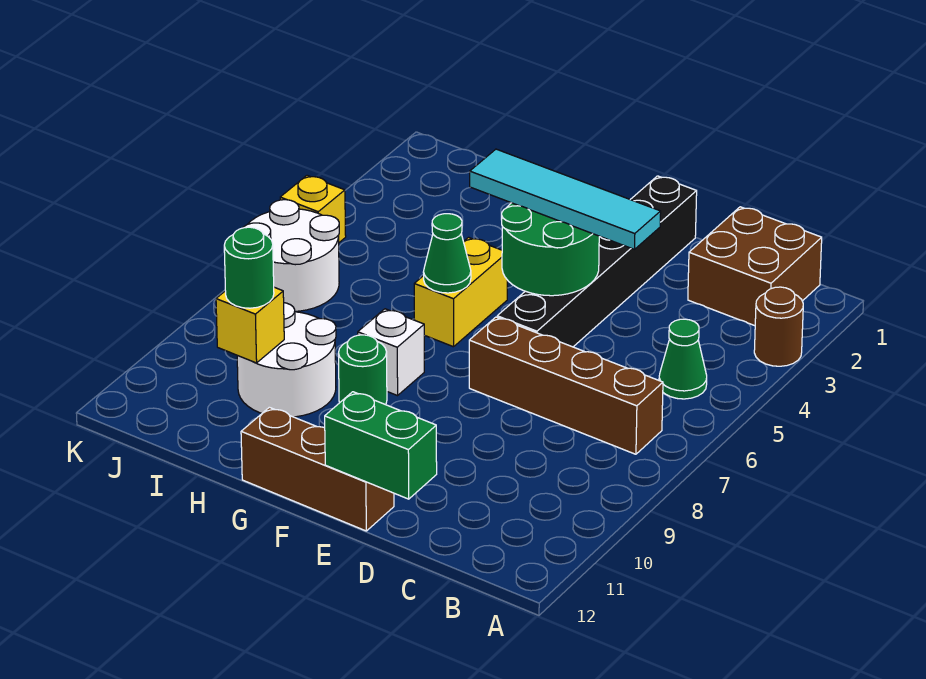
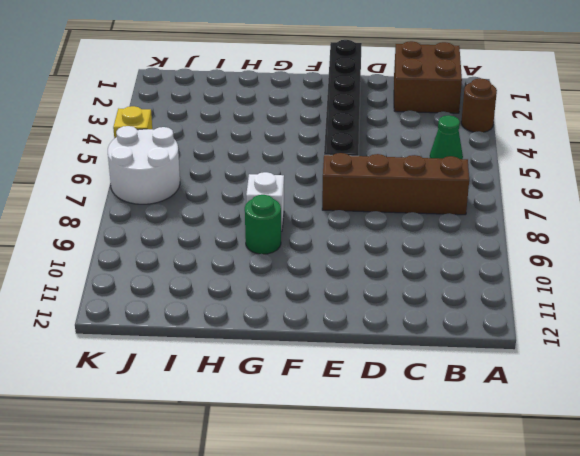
none -> brown 1x3 brick [241,407,394,531]
none -> yellow 1x2 brick [414,237,507,347]
none -> white 2x2 round brick [237,303,336,417]

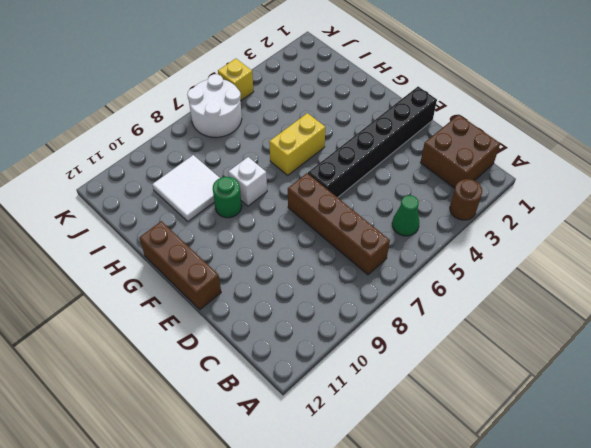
white 2x2 tile [152,155,219,222] -> white 2x2 round brick [237,303,336,417]
none -> green 1x2 brick [325,392,437,499]
none -> green 2x2 round brick [502,203,599,296]
none -> green 1x1 cone [423,214,471,293]

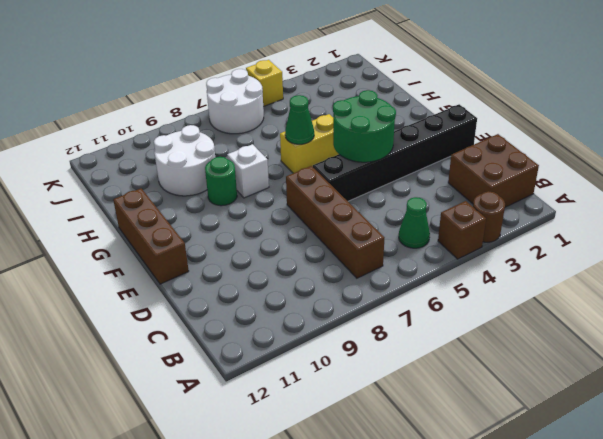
brown 1x1 brick [438,201,486,259] -> none
none -> green 1x2 brick [325,392,437,499]
none -> yellow 1x1 brick [216,287,284,363]
none -> cyan 1x4 tile [470,149,661,249]

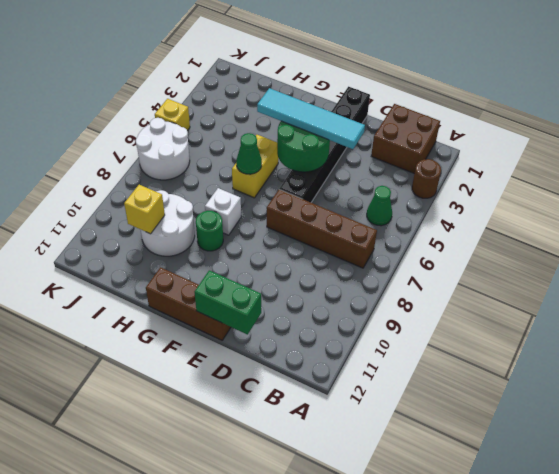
none -> green 1x1 round brick [224,227,274,308]

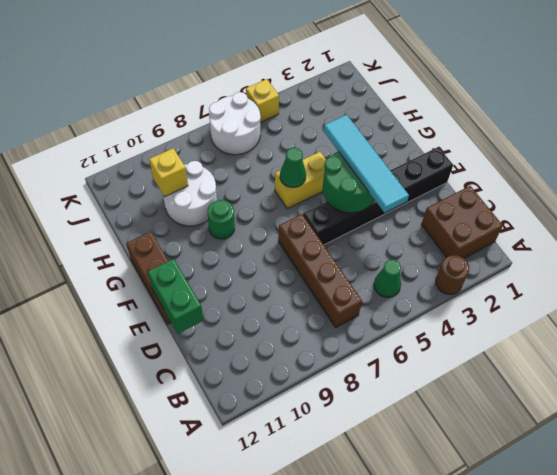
none -> white 1x1 brick [358,309,424,396]
none -> green 1x1 round brick [224,227,274,308]

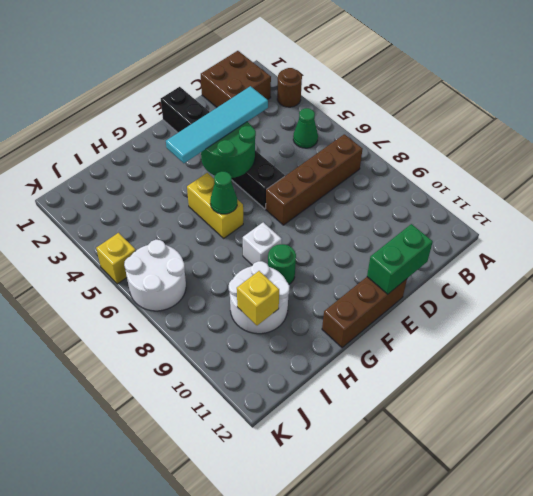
none -> green 1x1 round brick [224,227,274,308]

